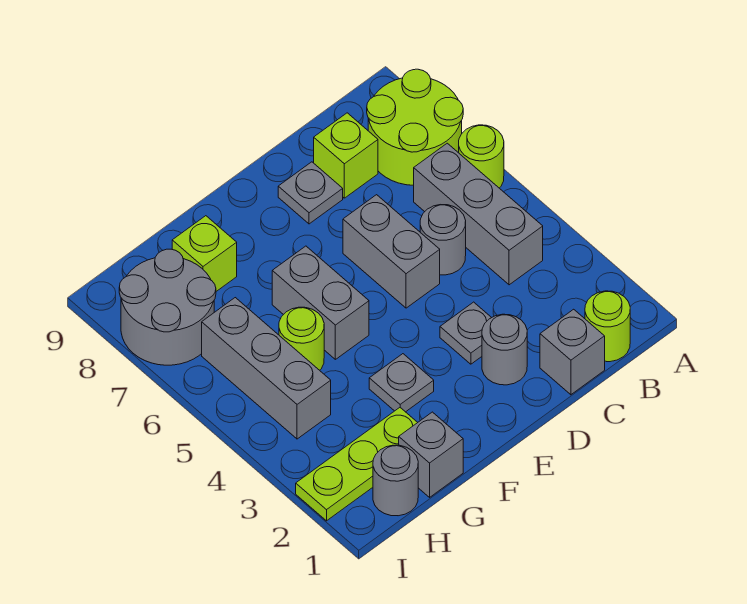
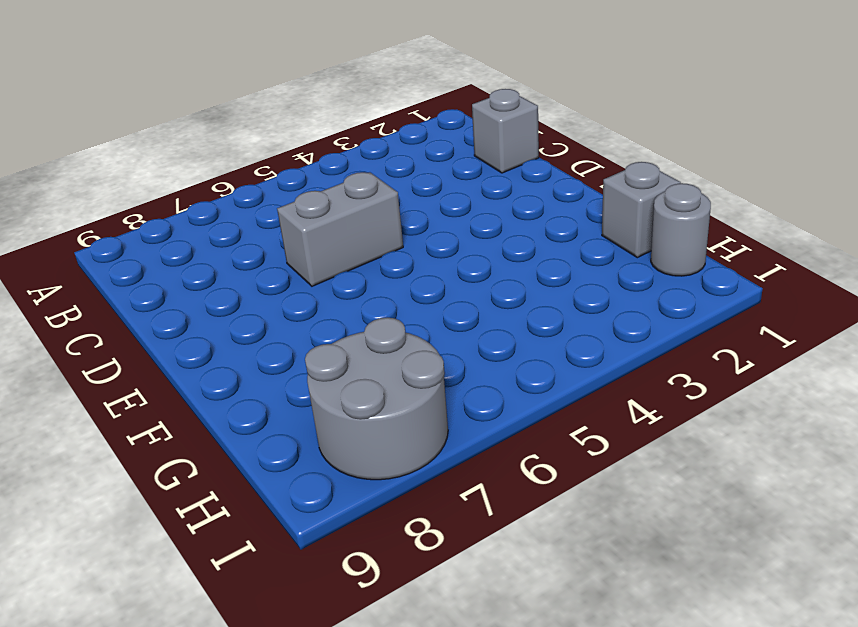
none -> lime 1x1 round brick [459,125,504,188]
none -> lime 2x2 round brick [367,69,463,185]
none -> lime 1x1 round brick [585,291,630,362]

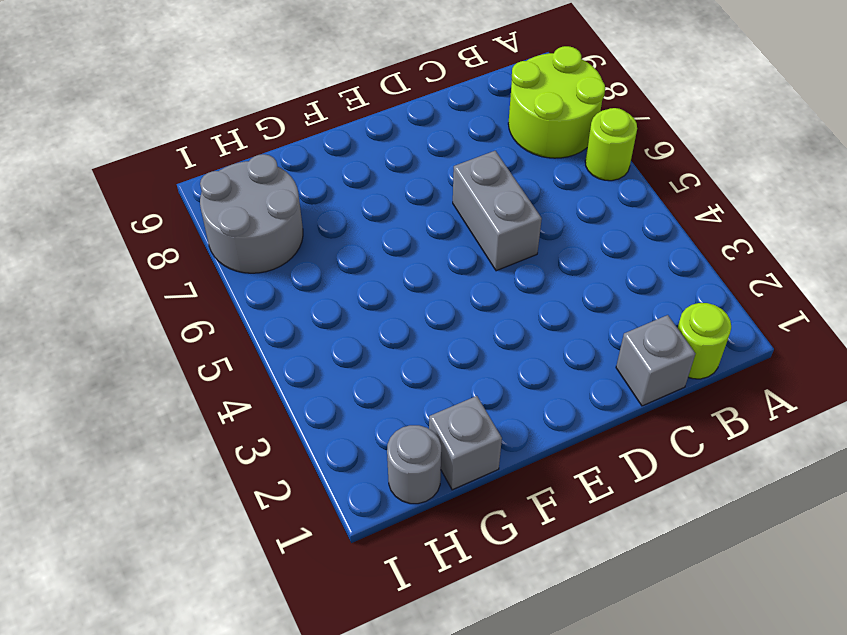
none -> grey 1x3 brick [414,143,543,285]
none -> grey 1x1 round brick [420,205,466,275]
none -> lime 1x1 brick [314,113,378,198]

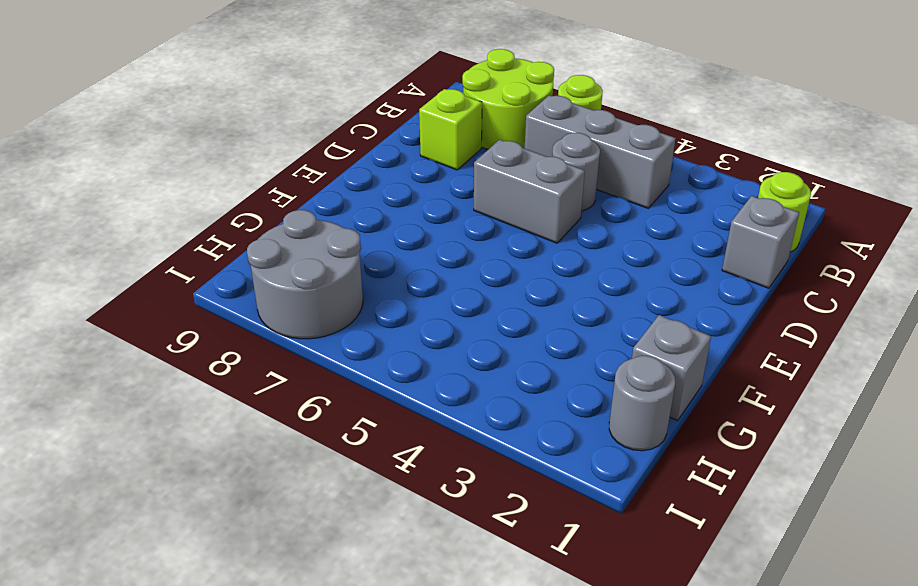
none -> grey 1x1 round brick [482,314,527,385]
none -> grey 1x1 plate [440,302,491,364]
none -> grey 1x1 plate [278,162,343,224]

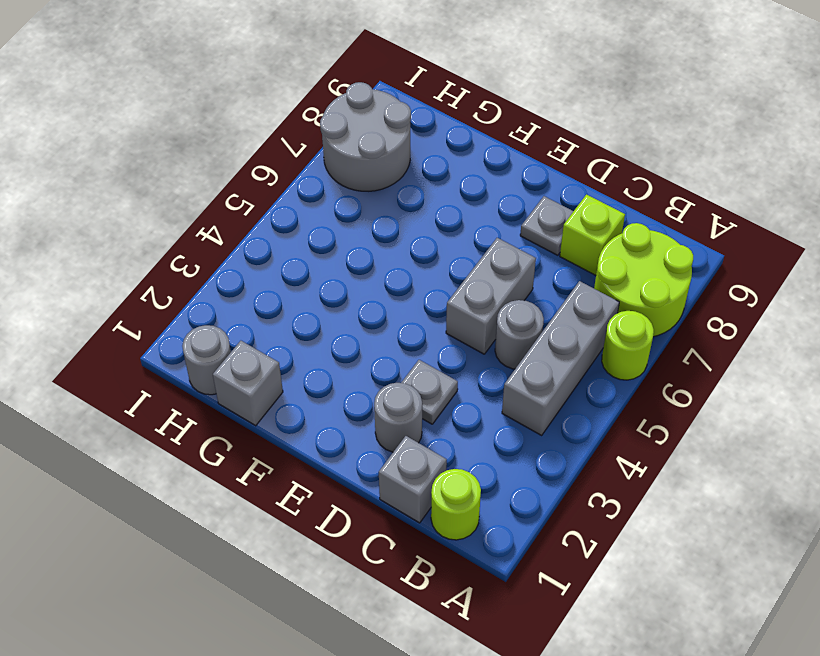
none -> grey 1x1 plate [369,354,434,412]
none -> grey 1x2 brick [272,246,369,359]
none -> lime 1x3 plate [296,408,418,521]

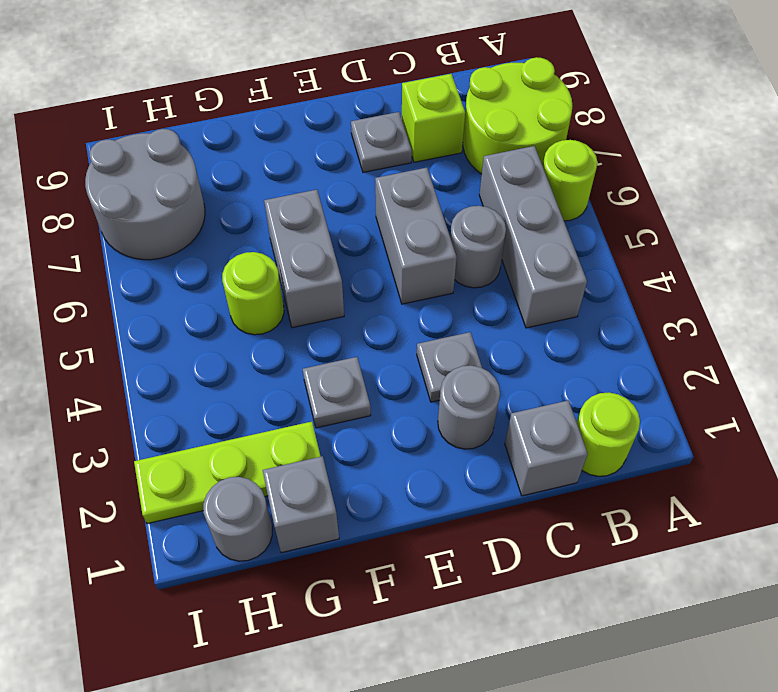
none -> lime 1x1 brick [172,216,237,291]
none -> grey 1x3 brick [202,298,331,439]

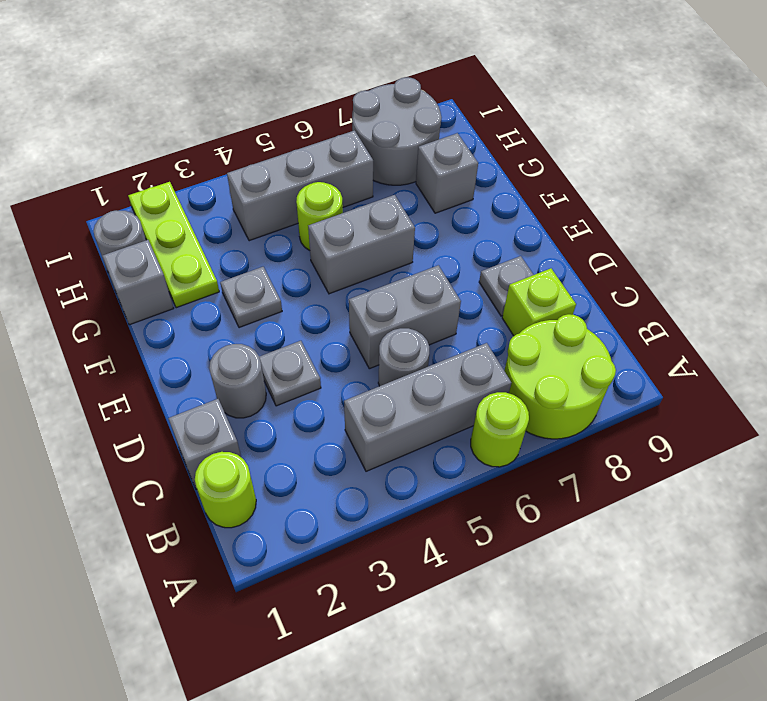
grey 1x1 brick [416,133,478,213] -> lime 1x1 brick [172,216,237,291]

